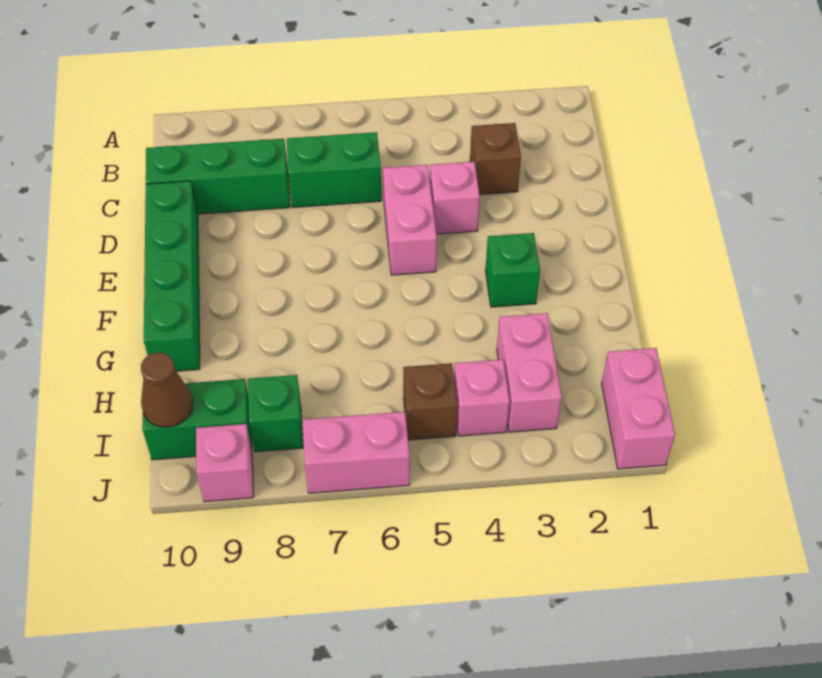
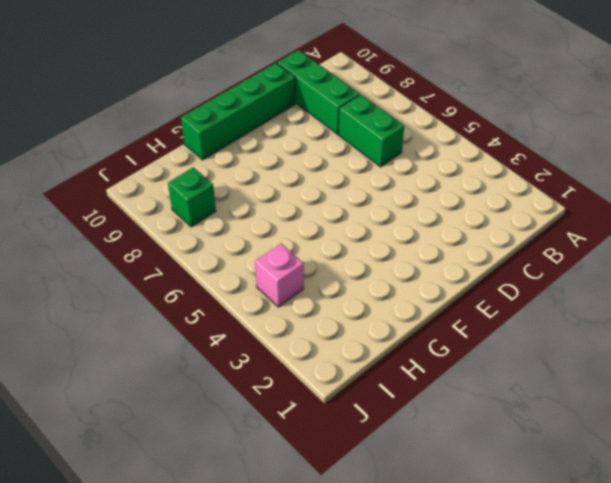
none -> brown 1x1 brick [470,123,521,195]
none -> pink 1x1 brick [430,162,480,234]
none -> pink 1x2 brick [383,165,437,275]

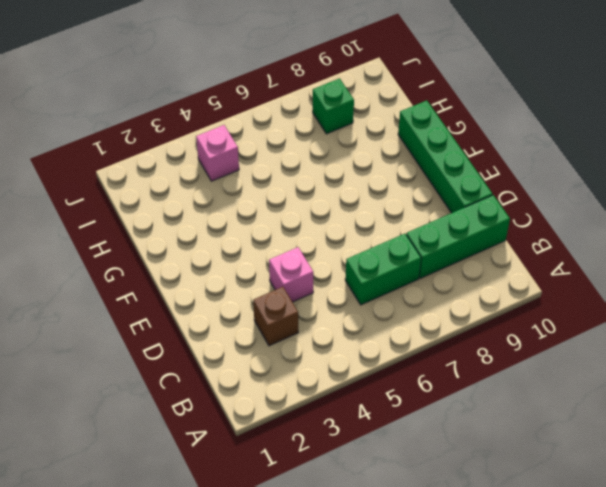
none -> pink 1x2 brick [383,165,437,275]
none -> green 1x1 brick [485,233,540,307]
none -> pink 1x2 brick [497,313,562,432]

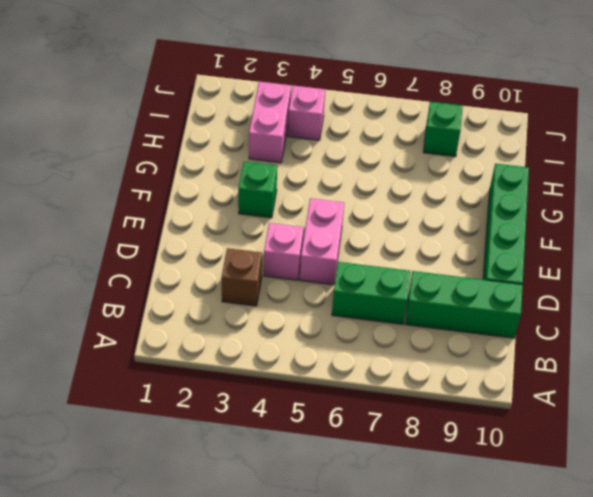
none -> pink 1x2 brick [602,348,675,469]
none -> brown 1x1 brick [403,363,457,440]
none -> green 1x2 brick [142,379,252,460]

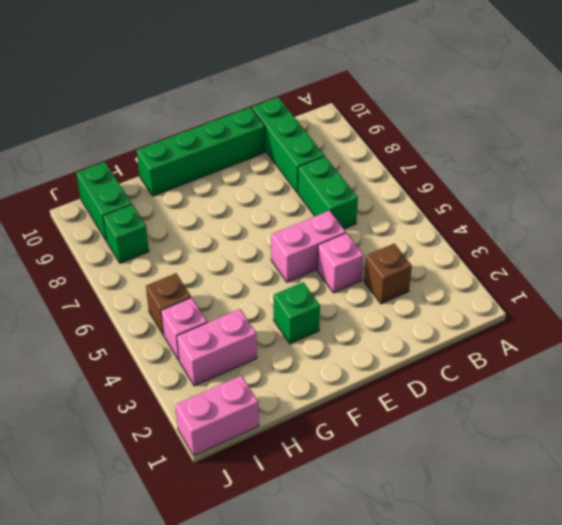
none -> pink 1x2 brick [302,412,410,493]
none -> pink 1x1 brick [196,424,254,502]
none -> brown 1x1 cone [141,353,193,427]

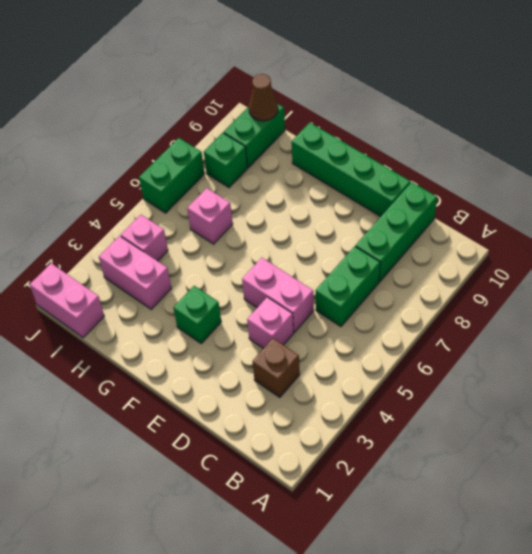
pink 1x1 brick [187,188,233,244] -> pink 1x1 brick moved to [196,424,254,502]
green 1x2 brick [139,138,204,213] -> pink 1x2 brick [302,412,410,493]
none -> brown 1x1 brick [403,363,457,440]

